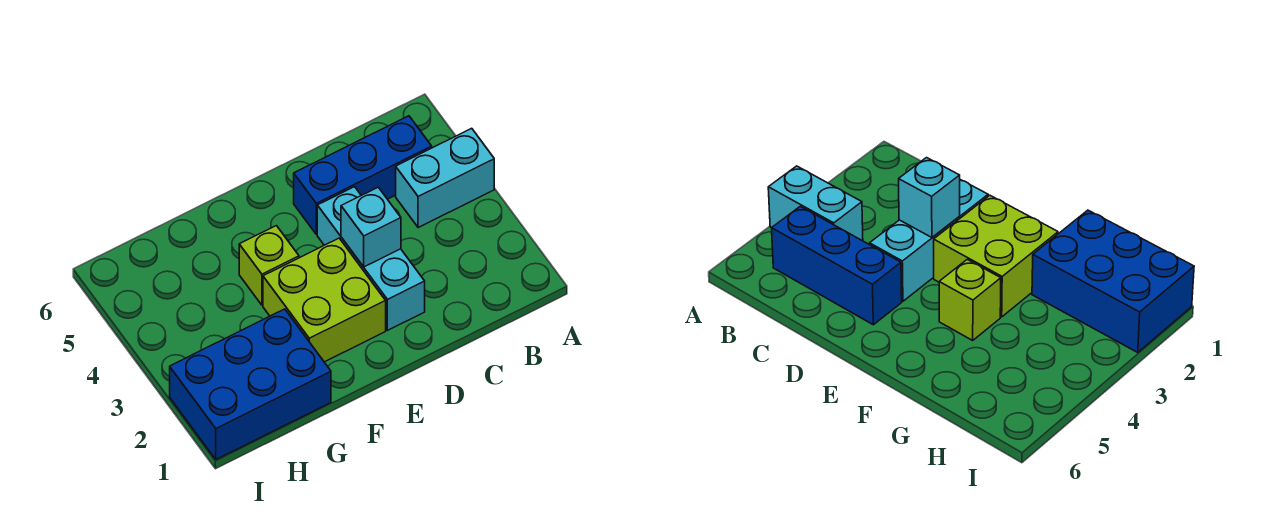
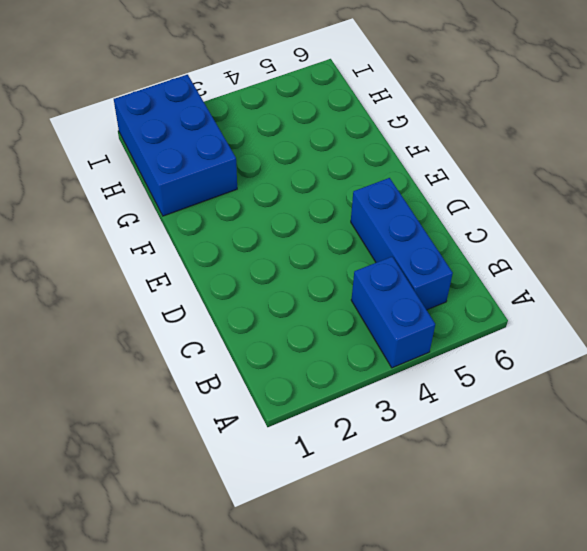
blue 1x2 brick [351,257,435,368] -> cyan 1x2 brick [396,128,494,228]
none -> cyan 1x3 brick [317,187,425,330]
none -> lime 2x2 brick [263,238,386,362]

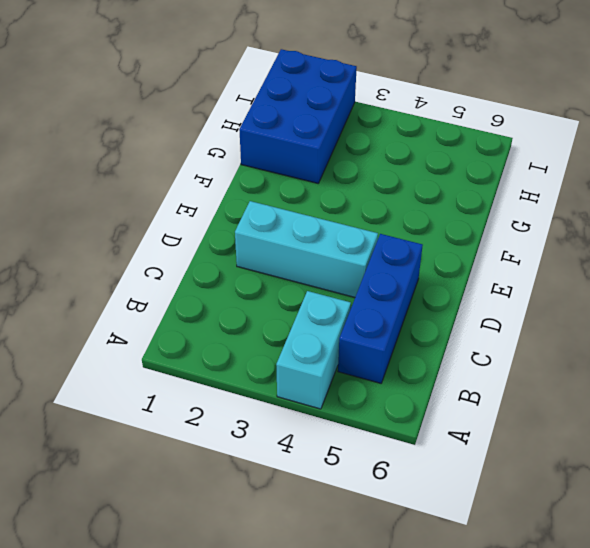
none -> lime 2x2 brick [263,238,386,362]
none -> lime 1x1 brick [239,226,299,305]

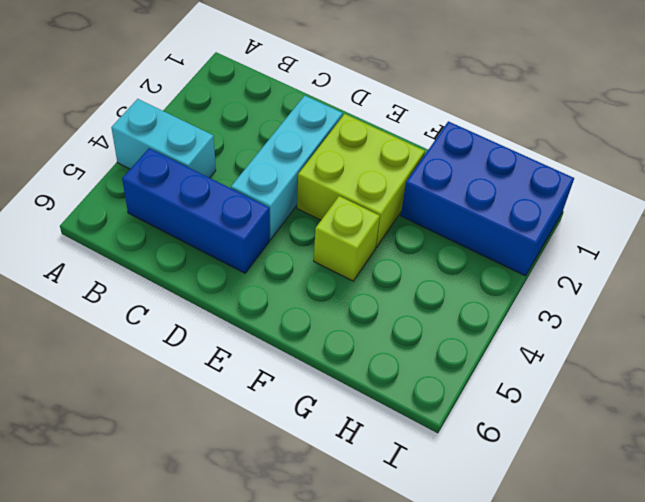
none -> cyan 1x1 brick [341,187,401,267]

